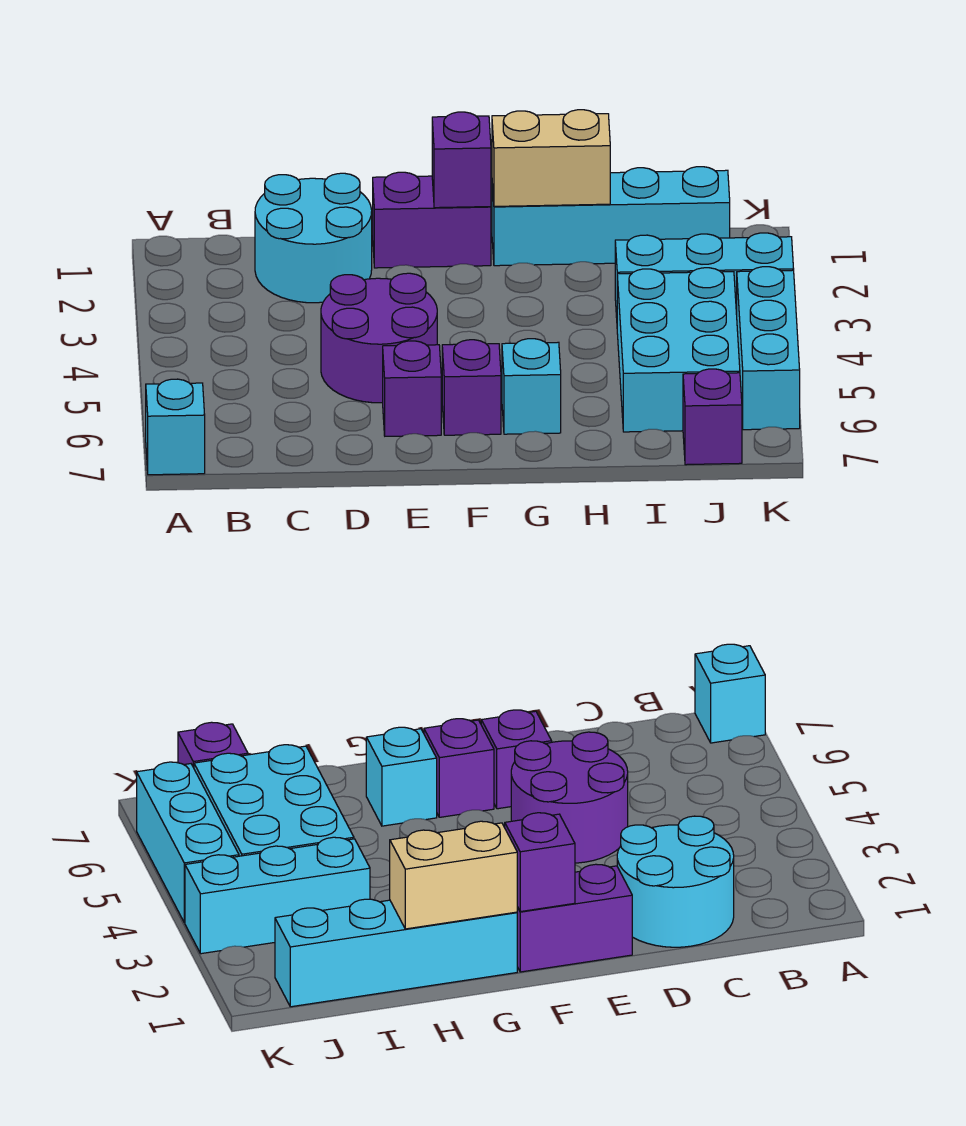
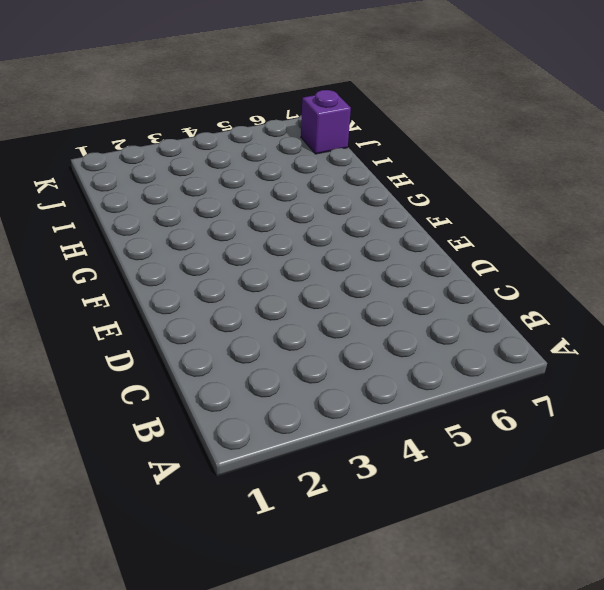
none -> cyan 1x1 brick [146,379,205,475]
none -> cyan 2x2 round brick [255,173,372,303]
none -> purple 2x2 round brick [321,273,437,403]

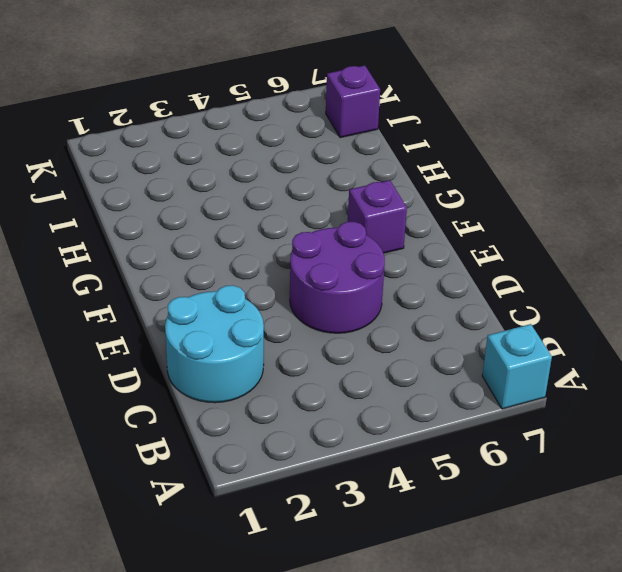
none -> purple 1x2 brick [373,172,491,268]
none -> purple 1x1 brick [383,341,441,436]
none -> cyan 1x4 brick [492,167,730,266]

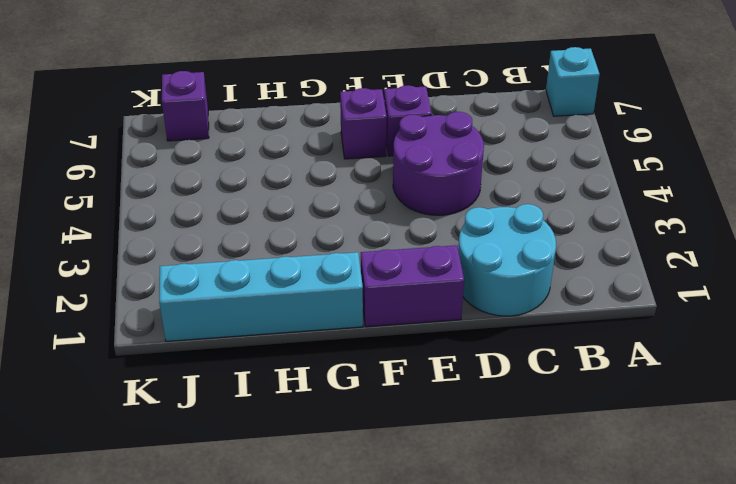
none -> cyan 1x1 brick [502,339,561,434]
none -> cyan 1x3 brick [615,233,794,318]
none -> cyan 2x3 brick [617,268,740,432]

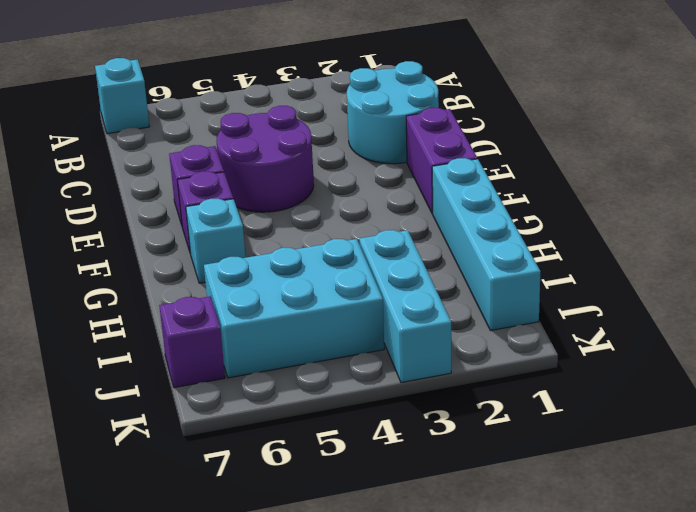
none -> cyan 1x3 brick [737,267,800,430]
none -> purple 1x1 brick [432,112,491,208]
none -> tan 1x2 brick [492,110,610,206]

